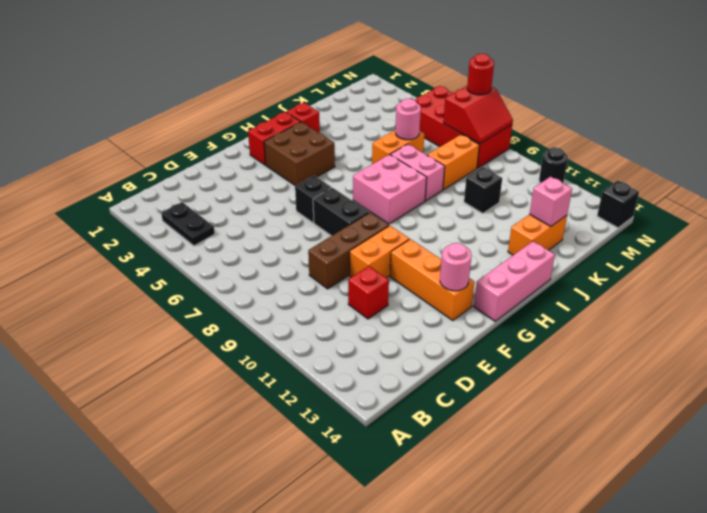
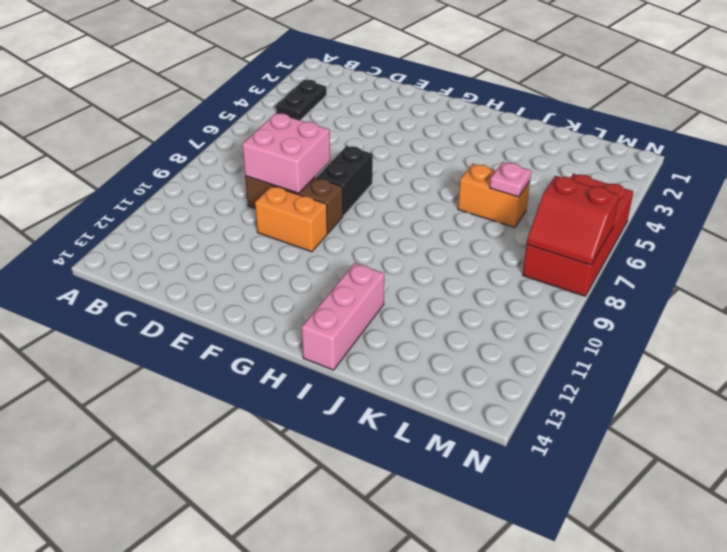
pink 2x2 brick [242,113,330,193] -> pink 2x2 brick moved to [353,154,427,224]
pink 1x3 brick [301,263,384,370] -> pink 1x3 brick turned to [474,241,555,321]
pink 1x1 plate [490,162,531,197] -> pink 1x1 round brick [396,99,421,140]
none -> red 1x1 brick [348,266,389,319]
none -> black 1x1 brick [295,176,331,223]
none -> orange 1x3 brick [390,239,474,321]

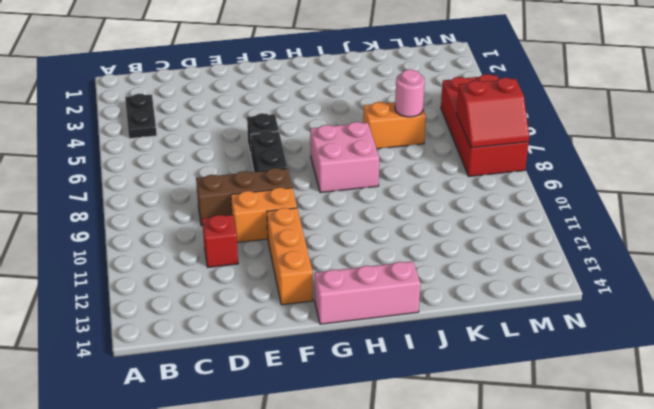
none -> red 1x2 brick [248,112,300,165]
none -> brown 2x2 brick [264,122,335,186]
none -> red 1x1 brick [286,103,320,133]

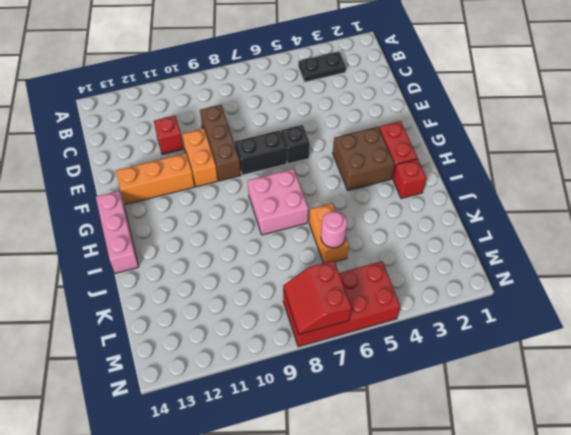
none -> pink 1x2 brick [391,144,445,201]
none -> orange 1x2 brick [508,214,567,255]
none -> orange 1x2 brick [427,135,479,190]

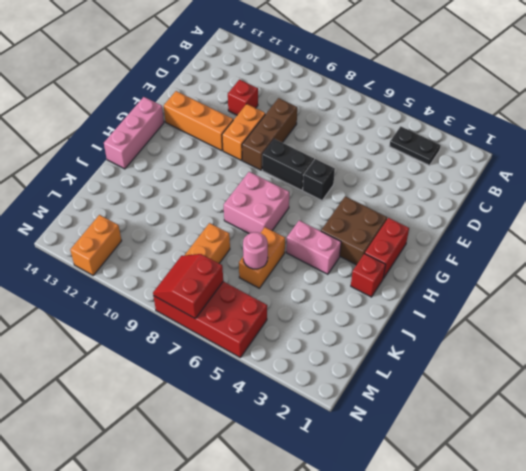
pink 1x2 brick [286,220,341,274] -> pink 1x2 brick moved to [391,144,445,201]
orange 1x2 brick [70,215,122,275] -> orange 1x2 brick moved to [508,214,567,255]
none -> black 1x1 brick [464,167,502,213]
none -> black 1x1 round brick [539,147,568,183]
none -> black 1x1 brick [597,180,639,228]

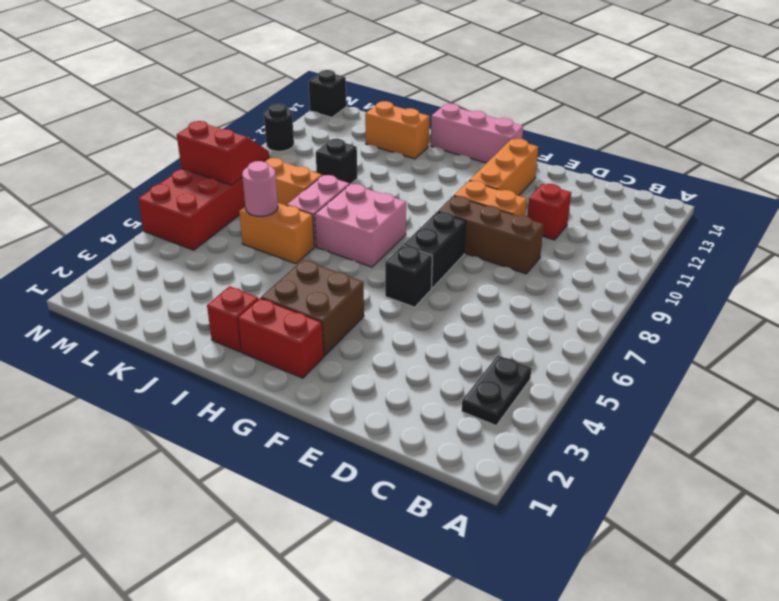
none -> pink 1x1 round brick [440,243,472,291]
none -> pink 1x1 brick [530,177,572,227]
none -> red 1x1 round brick [467,54,494,95]

